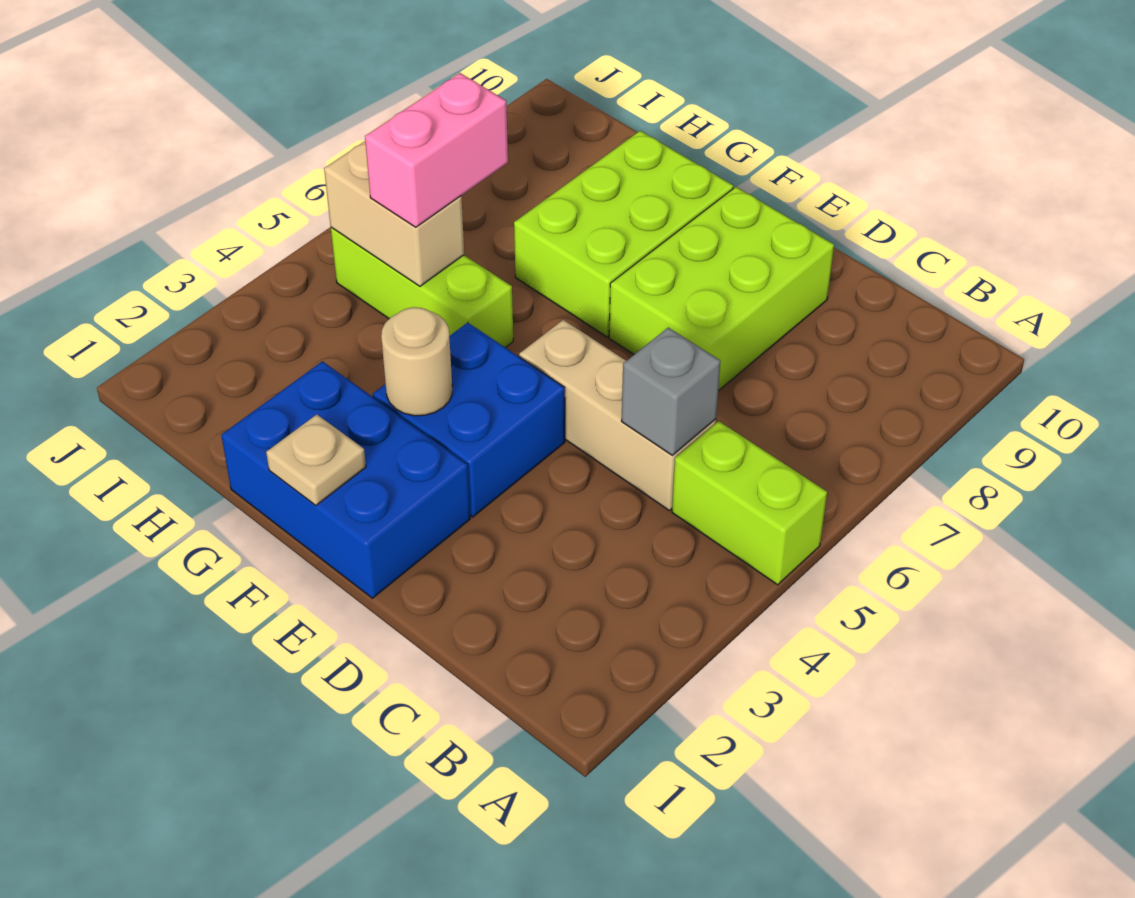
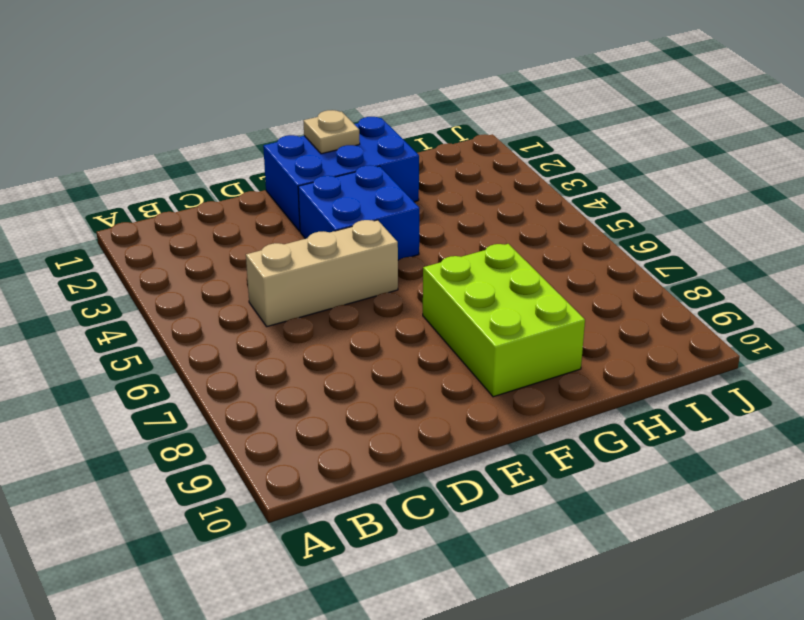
none -> lime 1x2 brick [672,421,827,585]
none -> lime 2x3 brick [609,187,834,391]
none -> lime 1x3 brick [331,227,513,348]

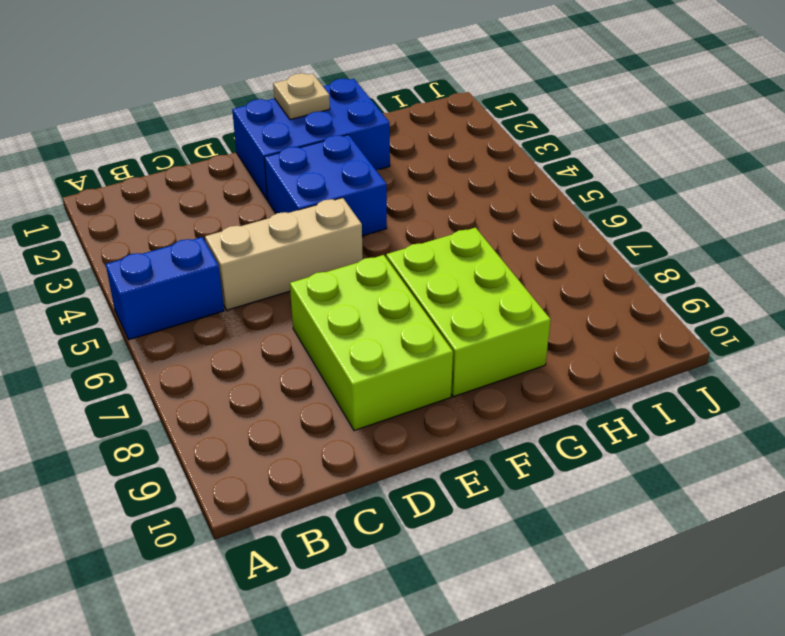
blue 1x2 brick [106,237,224,340] -> lime 1x2 brick [672,421,827,585]
none -> lime 1x3 brick [331,227,513,348]
none -> grey 1x1 brick [622,327,720,456]
none -> tan 1x1 round brick [381,307,452,416]

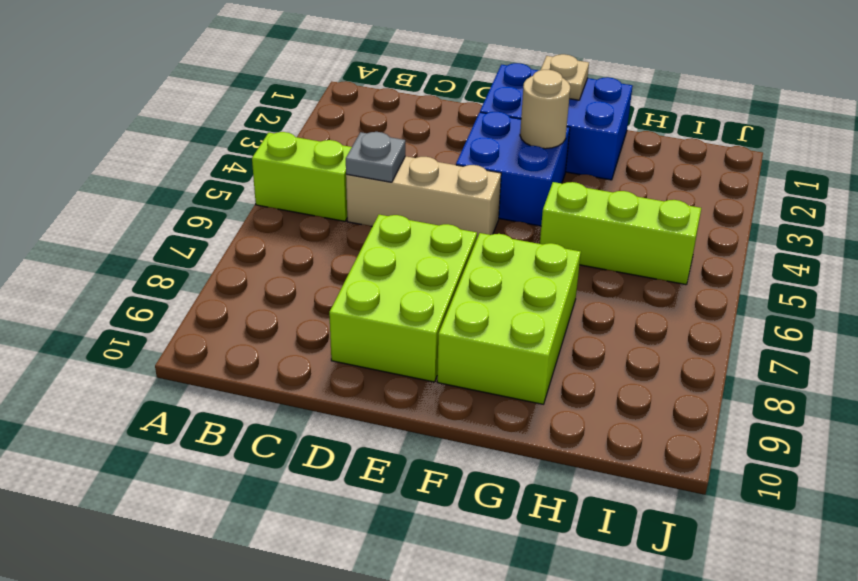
grey 1x1 plate [346,132,405,182] -> grey 1x1 brick [622,327,720,456]
none -> tan 1x2 brick [324,141,464,286]
none -> pink 1x2 brick [365,73,508,227]

